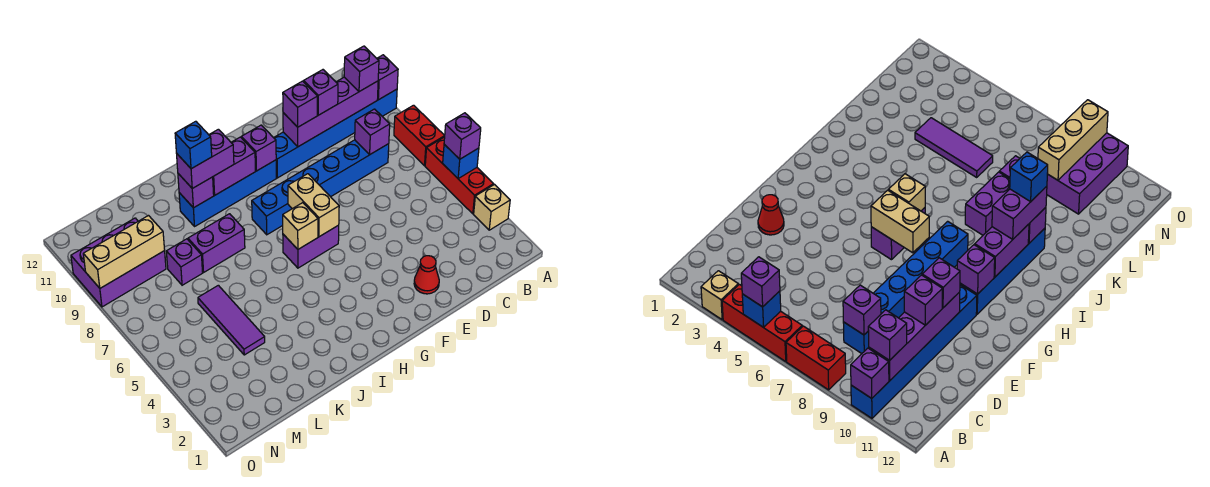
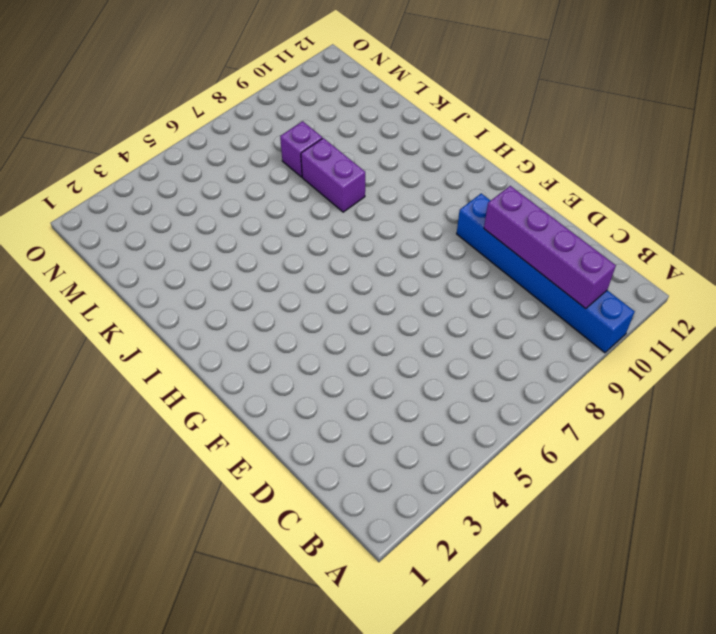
none -> tan 1x1 brick [474,185,510,230]
none -> red 1x3 brick [425,137,494,214]
none -> red 1x2 brick [394,105,445,166]

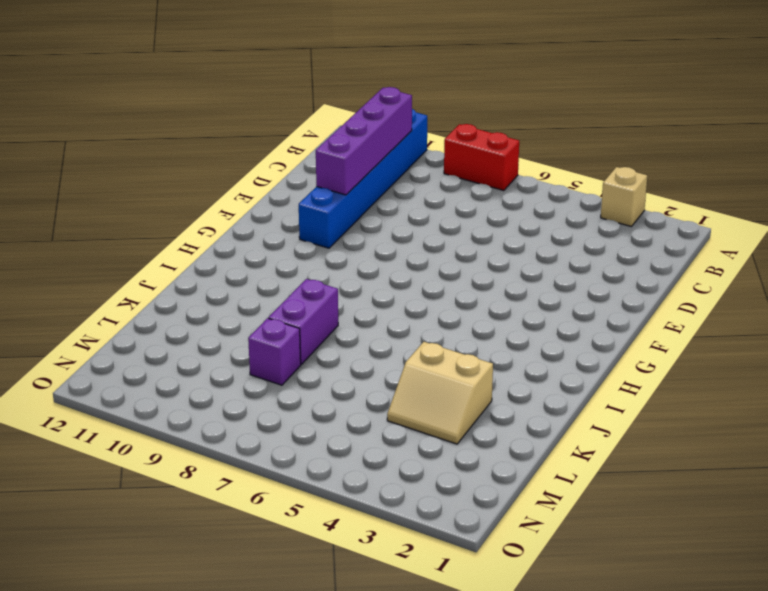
tan 2x2 slope [387,342,493,444] -> purple 1x3 tile [198,285,265,355]
none -> red 1x3 brick [425,137,494,214]
none -> blue 1x6 brick [252,140,389,235]
none -> red 1x1 cone [414,256,439,294]

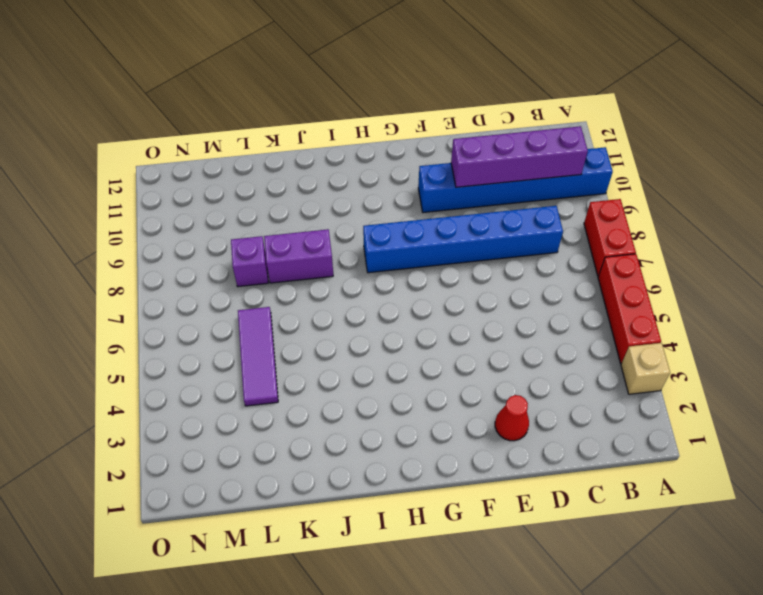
none -> purple 1x2 brick [283,225,339,268]
none -> blue 1x4 brick [179,160,276,226]
none -> purple 2x3 brick [71,218,166,307]

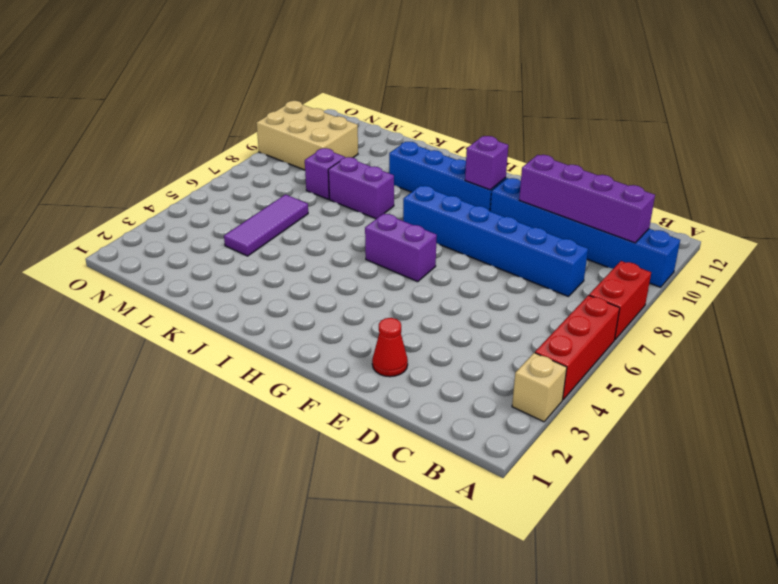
tan 2x3 brick [256,101,358,170] -> purple 2x3 brick [71,218,166,307]
none -> blue 1x1 brick [443,144,479,179]
none -> purple 1x1 brick [377,55,398,100]
none -> purple 1x1 brick [355,109,390,154]

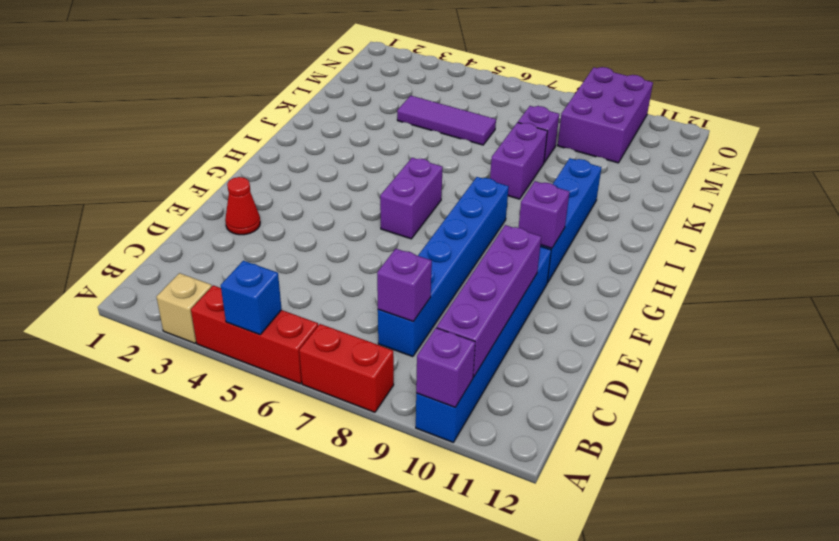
none -> tan 1x2 brick [288,174,339,237]
none -> tan 1x1 brick [283,203,318,249]
none -> purple 1x2 brick [213,137,256,195]

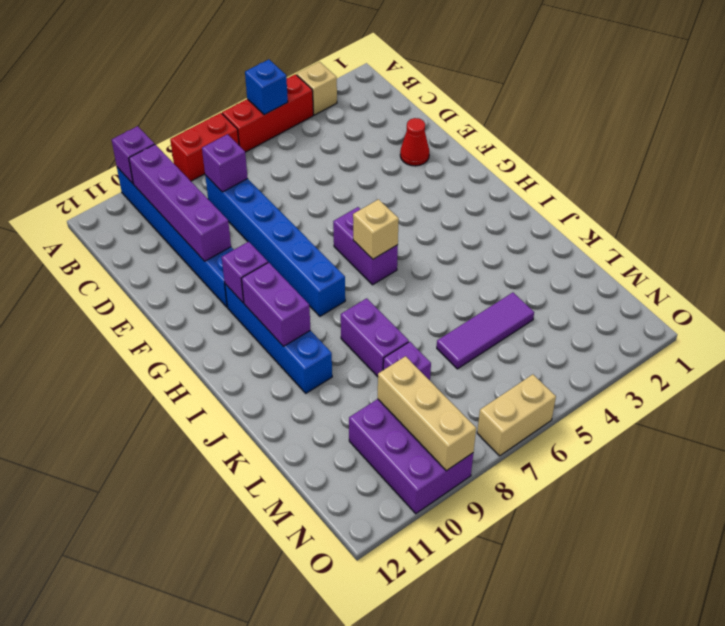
tan 1x2 brick [477,374,556,456] -> tan 1x2 brick moved to [288,174,339,237]
none -> purple 1x1 brick [178,174,214,208]
none -> purple 1x1 brick [444,113,481,159]
none -> purple 1x1 brick [344,46,379,92]

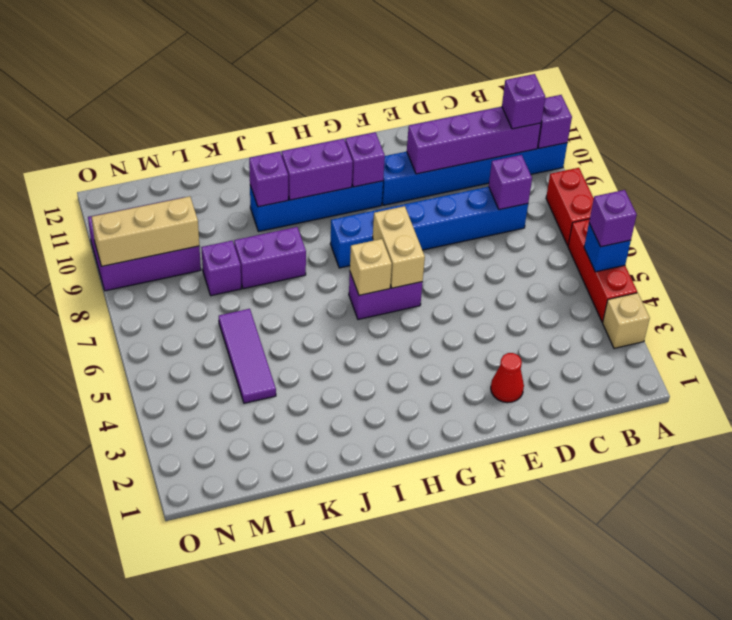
none -> purple 1x1 brick [304,70,338,115]
none -> purple 1x1 brick [283,81,317,127]
none -> purple 1x2 brick [177,129,234,188]

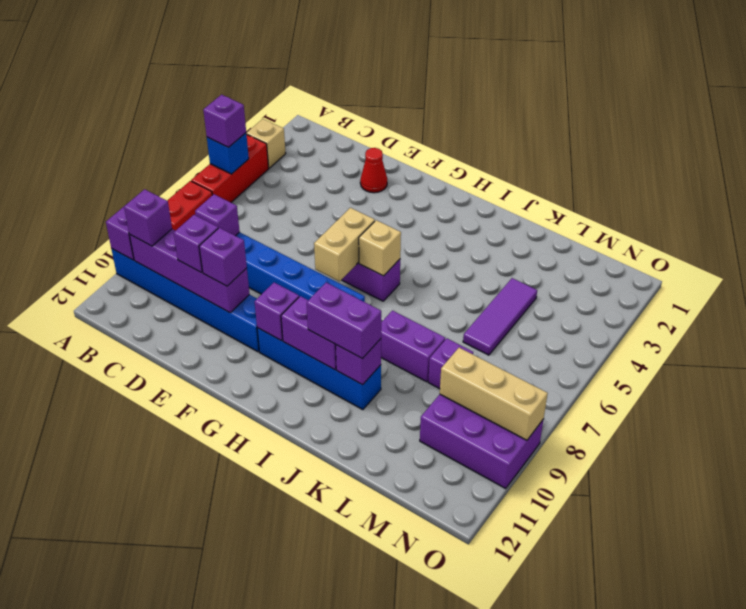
none -> blue 1x1 brick [175,121,212,169]

